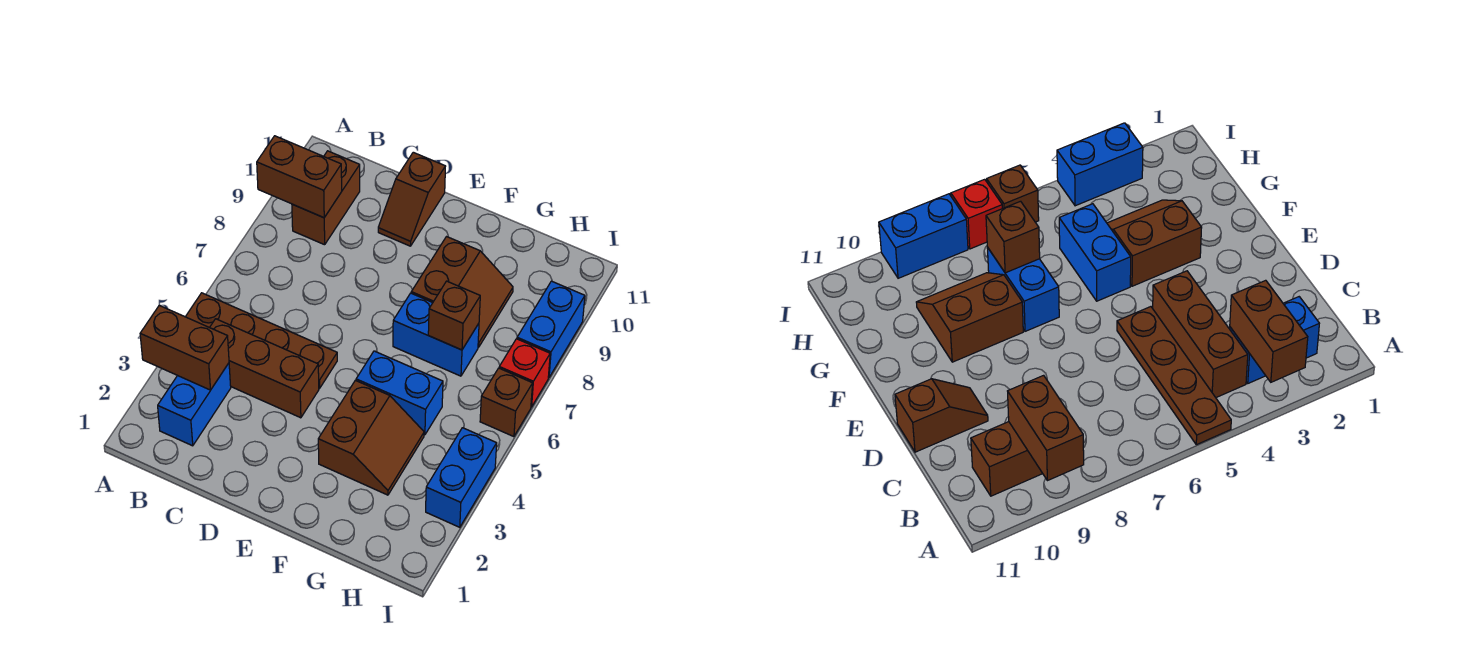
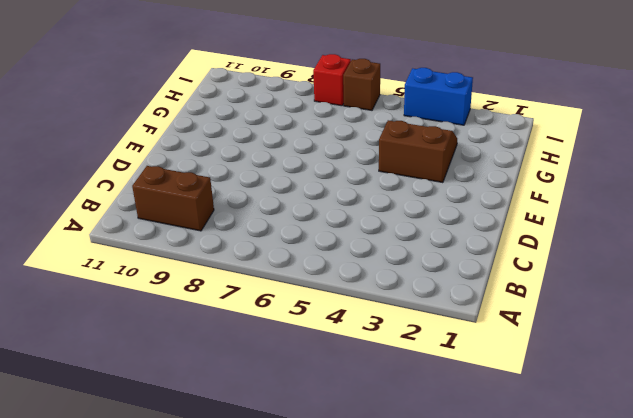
none -> brown 1x4 plate [185,293,337,388]
none -> blue 1x2 brick [158,363,231,446]
none -> brown 1x3 brick [210,319,319,418]

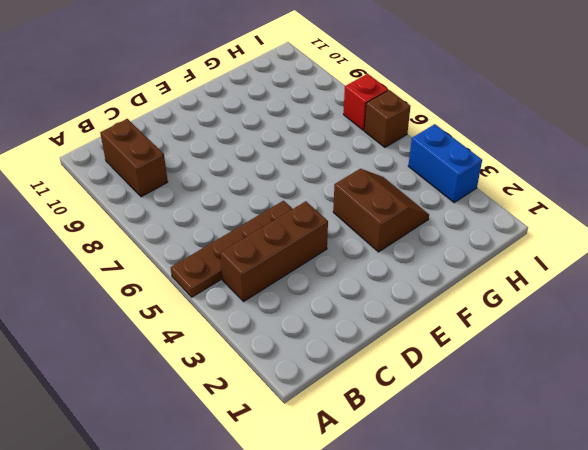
none -> blue 1x2 brick [158,363,231,446]
none -> brown 1x2 slope [378,152,446,246]
none -> blue 1x2 brick [356,351,443,435]

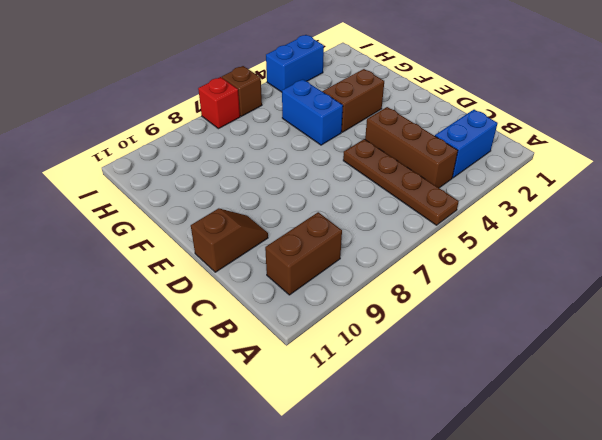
none -> blue 1x2 brick [393,293,479,376]
none -> brown 2x2 slope [411,237,513,347]
none -> blue 1x2 brick [517,281,585,378]

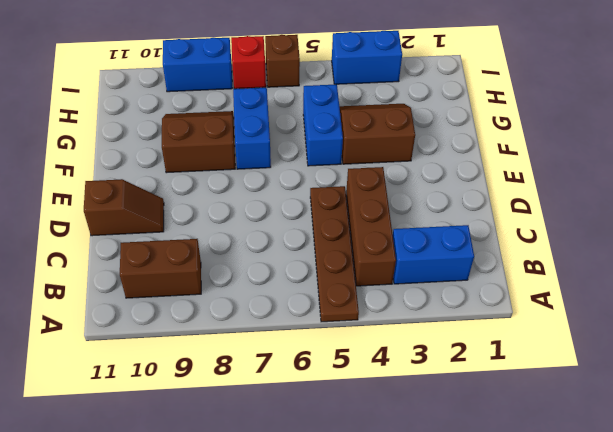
none -> brown 1x2 brick [140,305,229,390]
none -> brown 1x2 brick [257,136,342,218]
none -> brown 1x1 brick [428,281,480,350]

